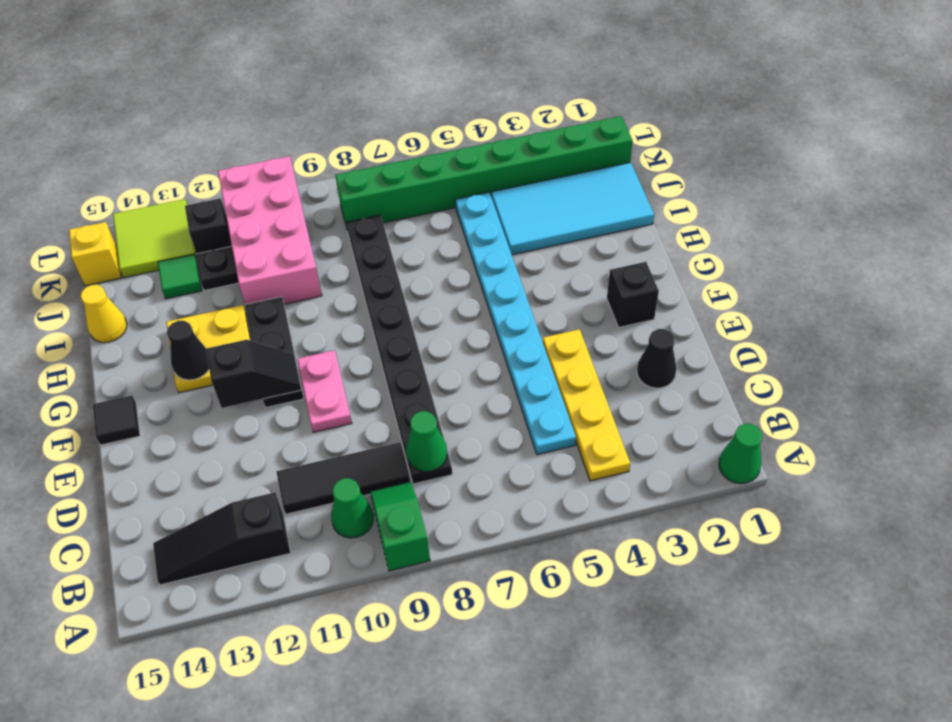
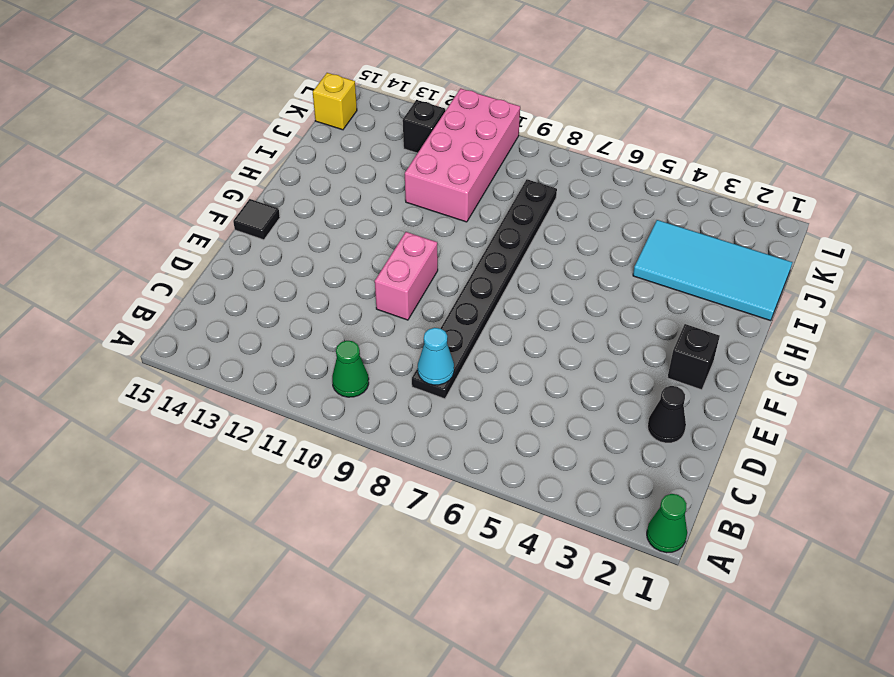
cyan 1x1 cone [418,328,454,385] -> green 1x1 cone [406,411,447,472]
pink 1x2 brick [375,232,438,320] -> pink 1x2 plate [297,350,352,432]
none -> green 1x2 slope [370,482,430,571]
none -> yellow 1x4 plate [543,329,630,481]
none -> black 1x3 slope [153,493,291,585]

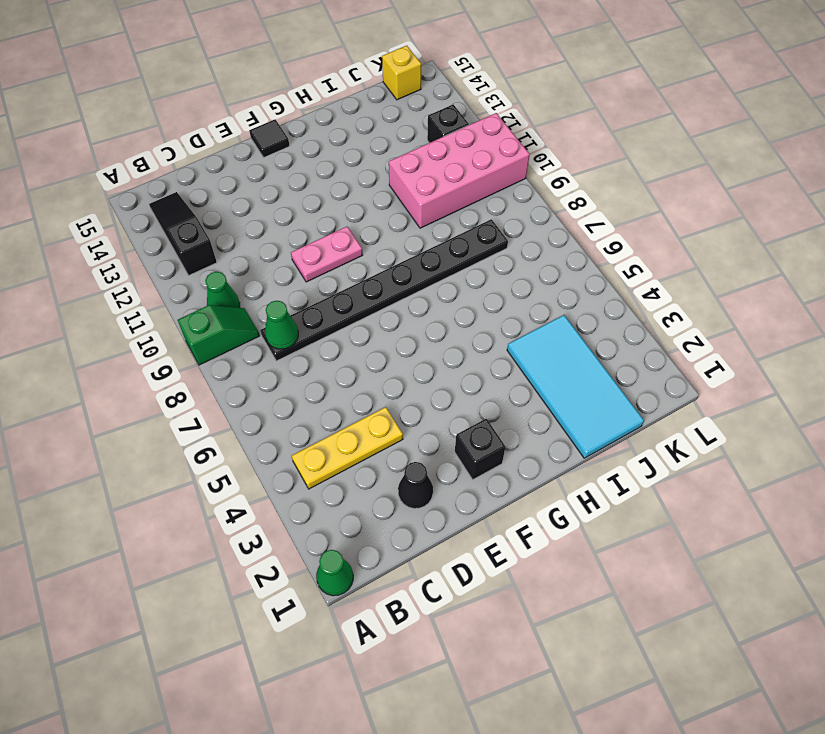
yellow 1x3 plate [292,407,403,489] -> yellow 1x4 plate [543,329,630,481]
none -> cyan 1x8 plate [455,192,576,455]
none -> black 1x3 tile [276,442,410,514]
none -> black 1x3 plate [245,297,304,408]

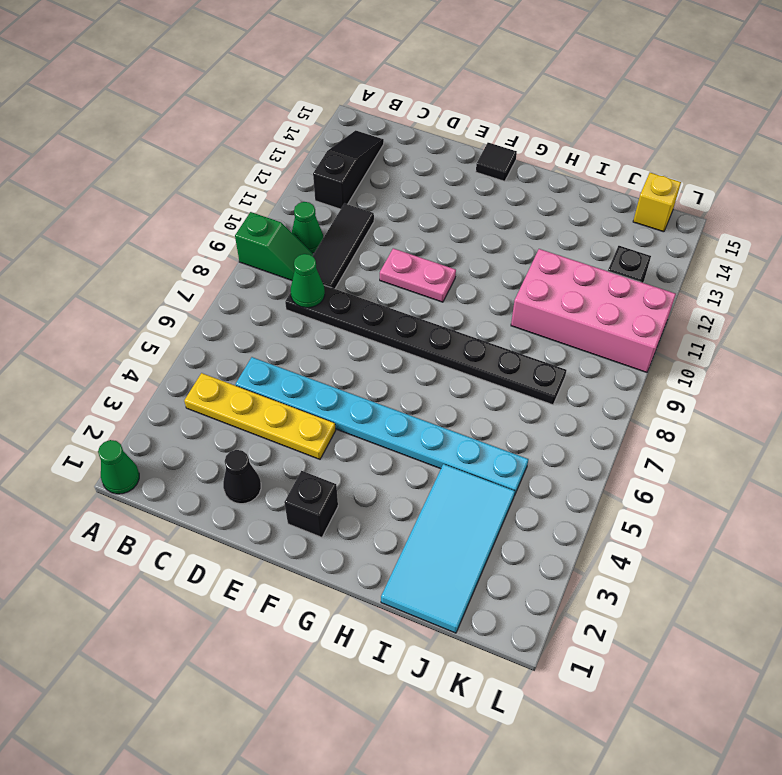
none -> black 1x3 plate [245,297,304,408]
none -> yellow 2x2 plate [167,305,251,393]
none -> yellow 1x1 cone [80,285,127,343]

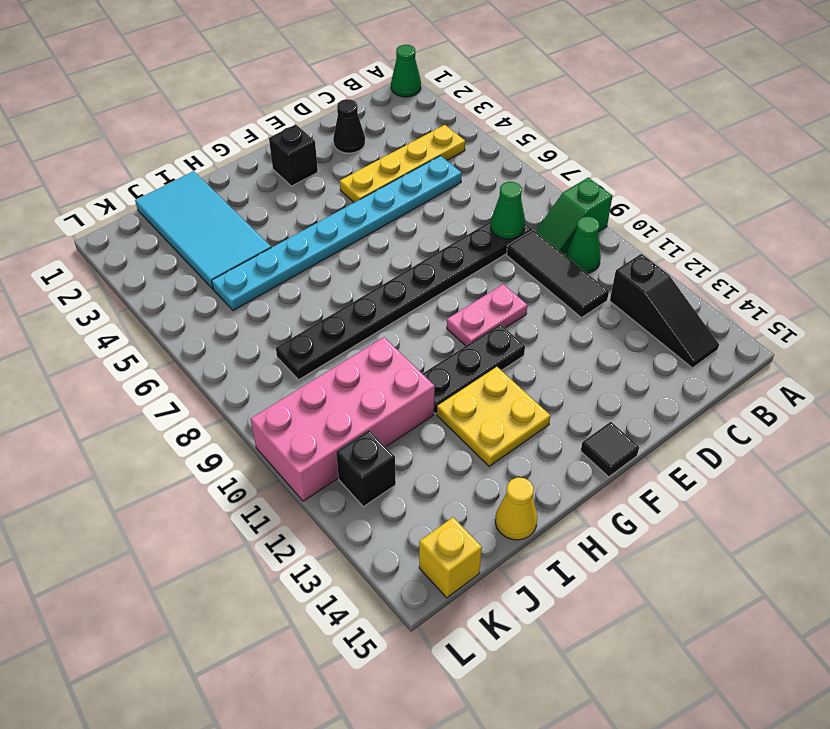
none -> black 1x1 plate [196,246,239,291]
none -> green 1x1 tile [158,254,202,299]
none -> green 1x8 brick [335,116,633,228]

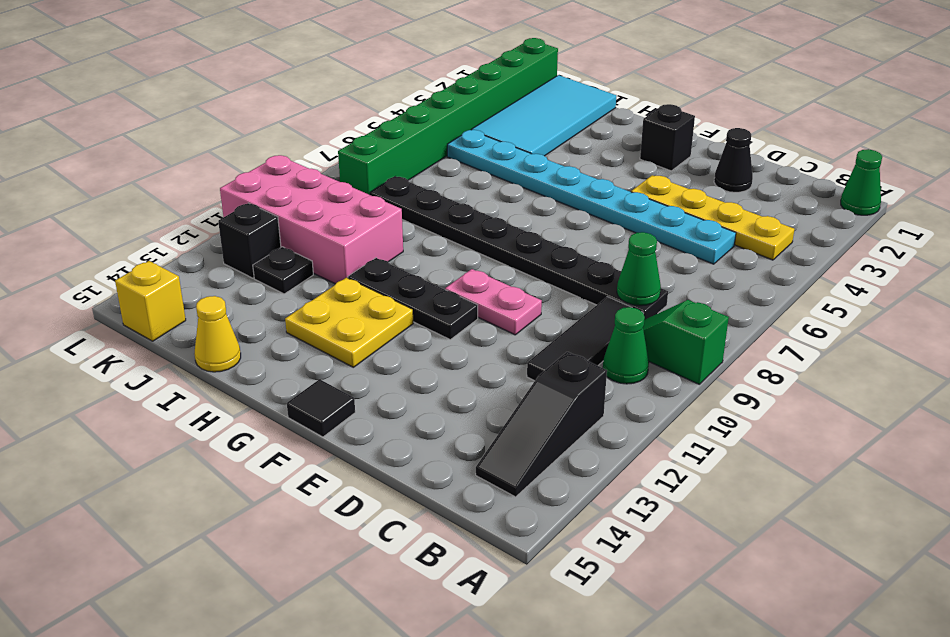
none -> green 1x1 tile [158,254,202,299]
none -> lime 2x2 tile [113,199,197,278]
none -> black 1x2 slope [206,340,301,408]

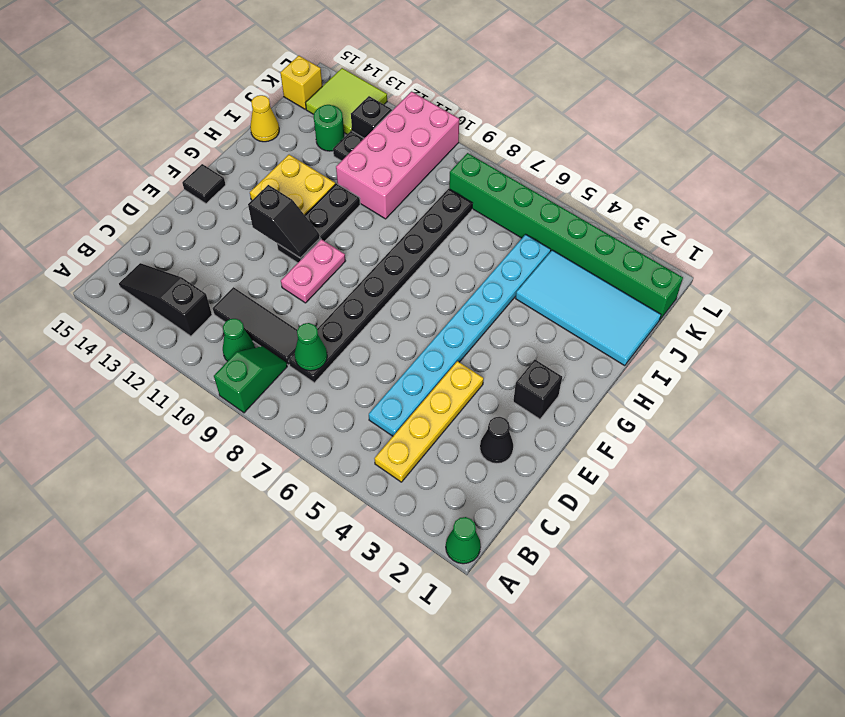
green 1x1 round brick [314,105,344,151] -> green 1x1 tile [158,254,202,299]
none -> black 1x1 cone [167,321,209,380]

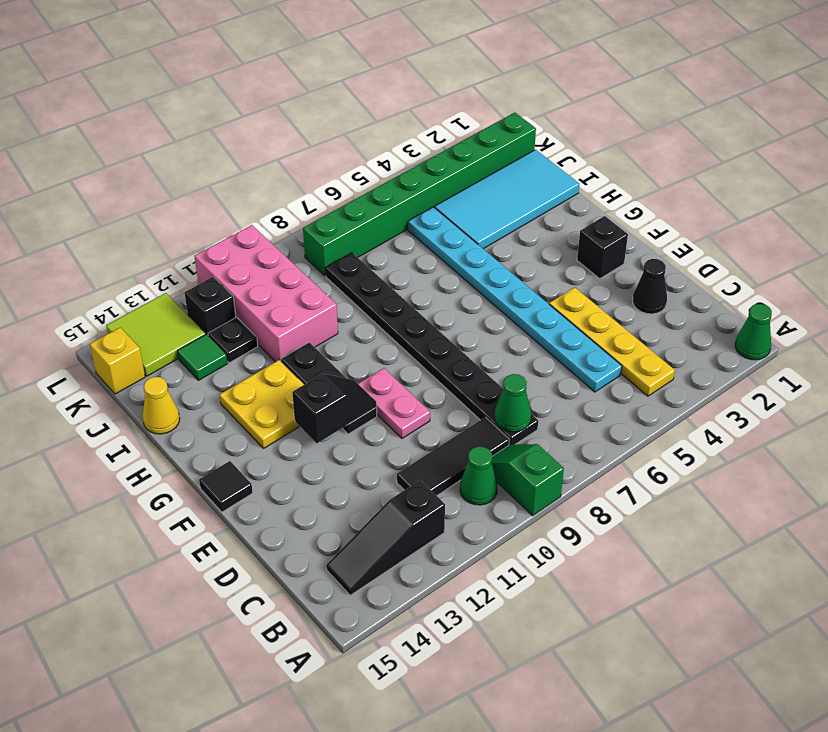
none -> black 1x1 cone [167,321,209,380]

